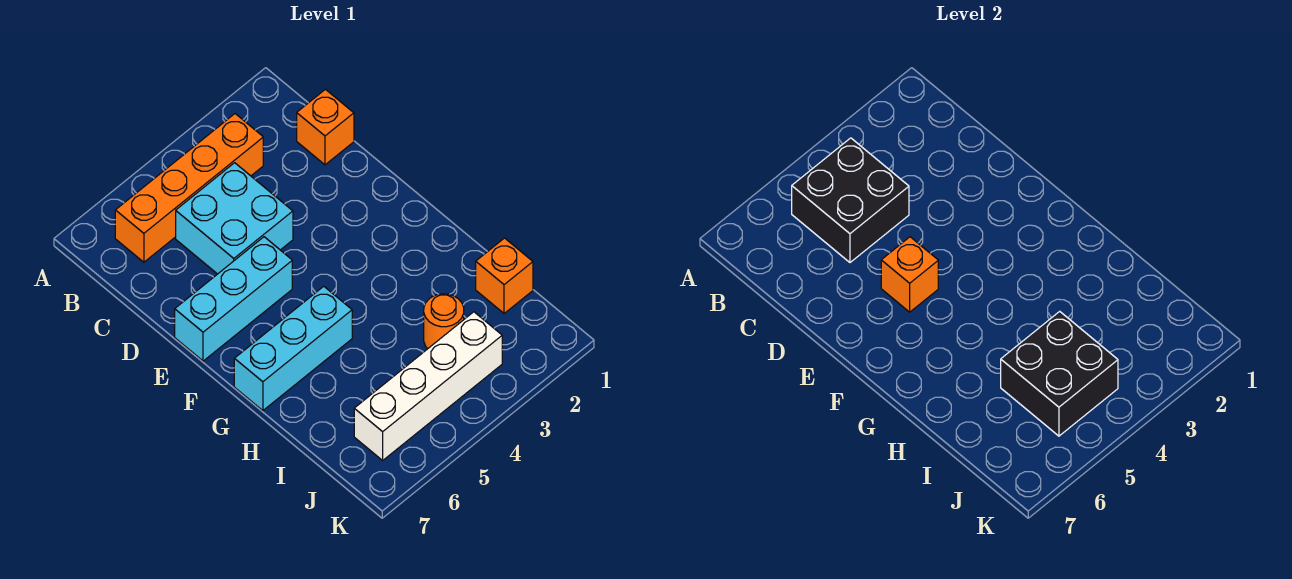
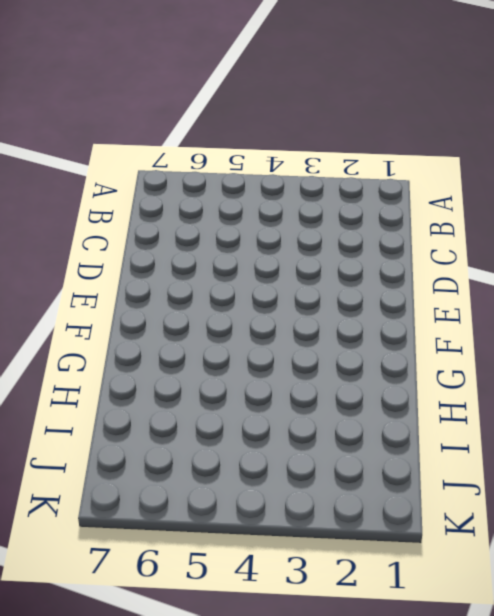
none -> orange 1x4 brick [115,114,263,262]
none -> orange 1x1 brick [297,89,354,165]

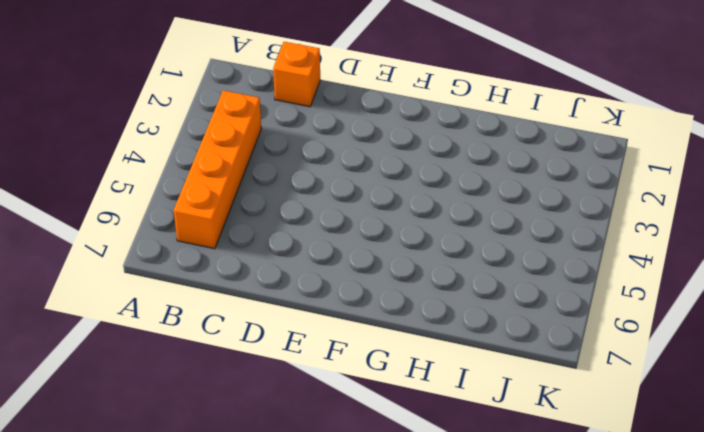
none -> cyan 2x2 brick [176,163,293,274]
none -> cyan 1x3 brick [175,237,292,361]

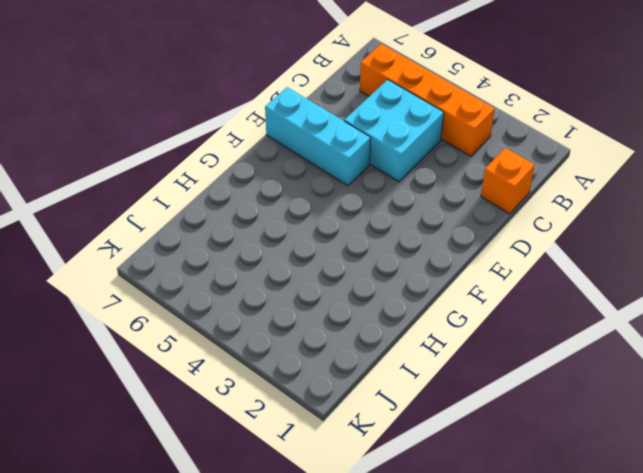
none -> cyan 1x3 brick [234,286,352,411]
none -> orange 1x1 brick [476,238,533,314]

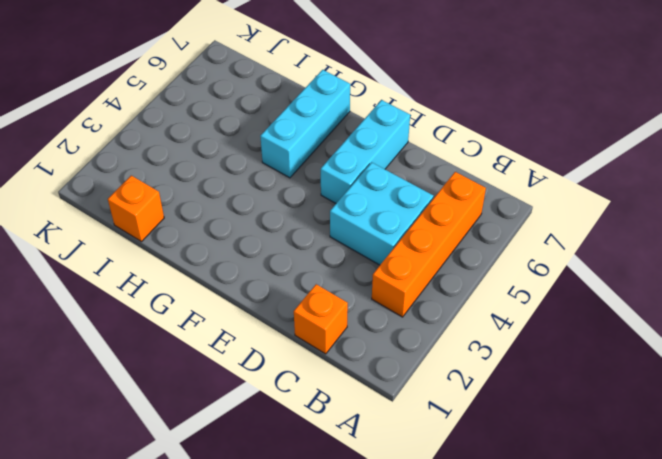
none -> orange 1x1 round brick [424,294,464,349]
none -> white 1x4 brick [354,312,502,460]

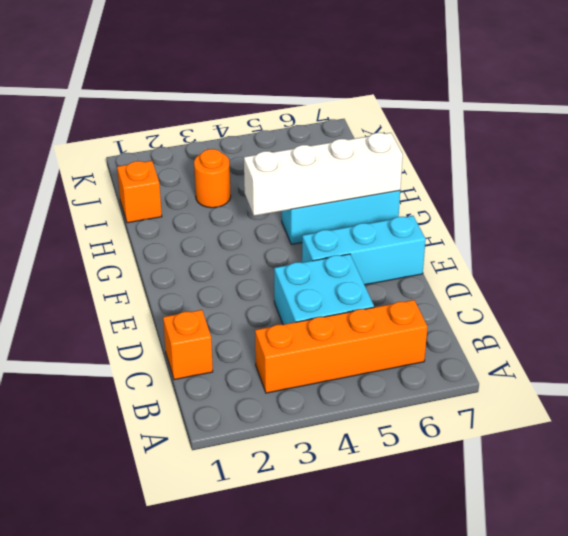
white 1x4 brick [244,133,403,216] -> white 1x4 brick moved to [354,312,502,460]
none -> black 2x2 brick [792,138,909,262]
none -> orange 1x1 brick [881,237,938,312]

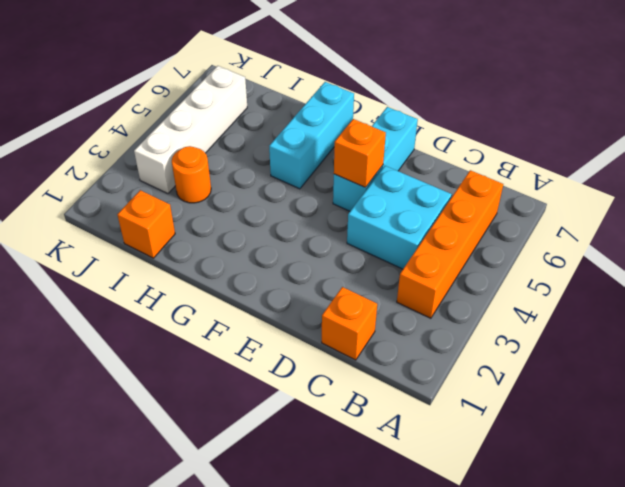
none -> black 2x2 brick [792,138,909,262]
none -> black 2x2 brick [1001,311,1118,436]

